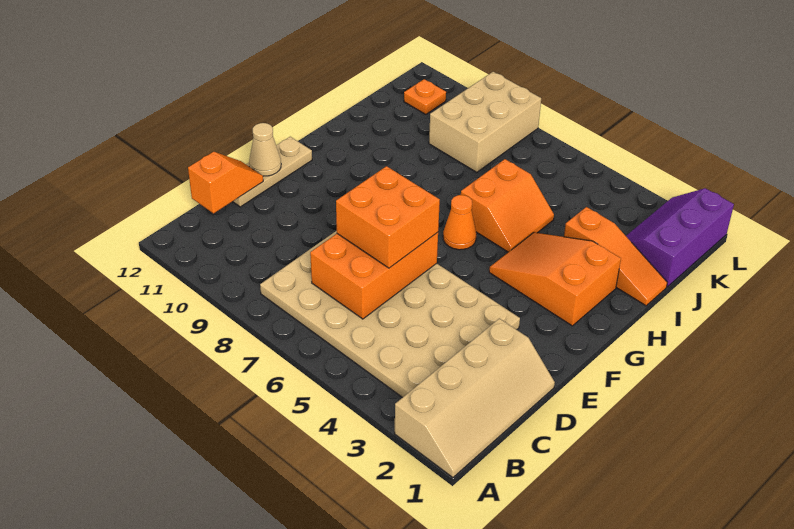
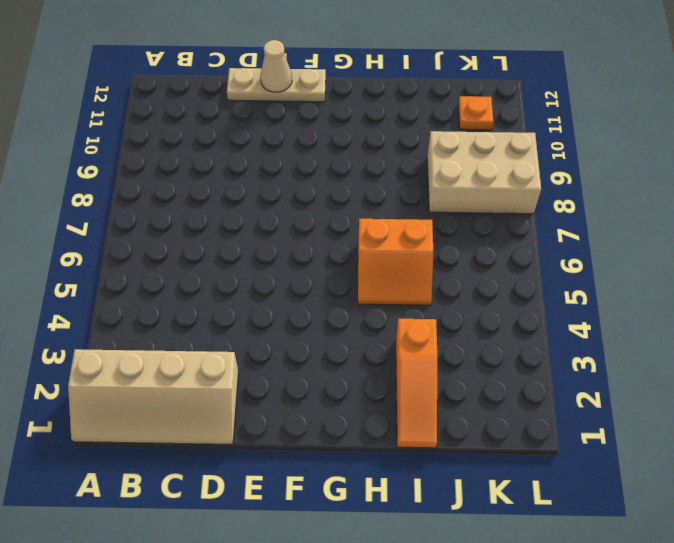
none -> tan 4x6 plate [260,231,520,398]
none -> orange 2x3 slope [489,232,621,326]
none -> orange 1x1 cone [443,195,476,250]

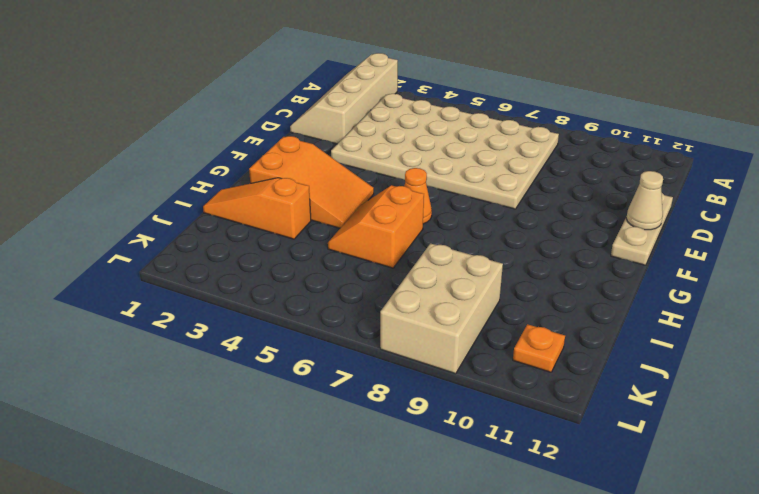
none -> purple 2x3 slope [626,188,734,287]
none -> orange 2x3 brick [310,232,438,319]
none -> orange 1x2 slope [188,152,263,213]

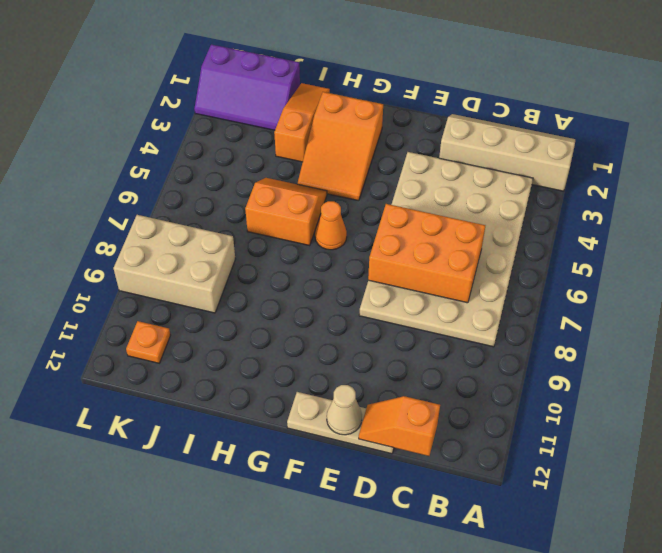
none -> orange 2x2 brick [336,166,440,268]

